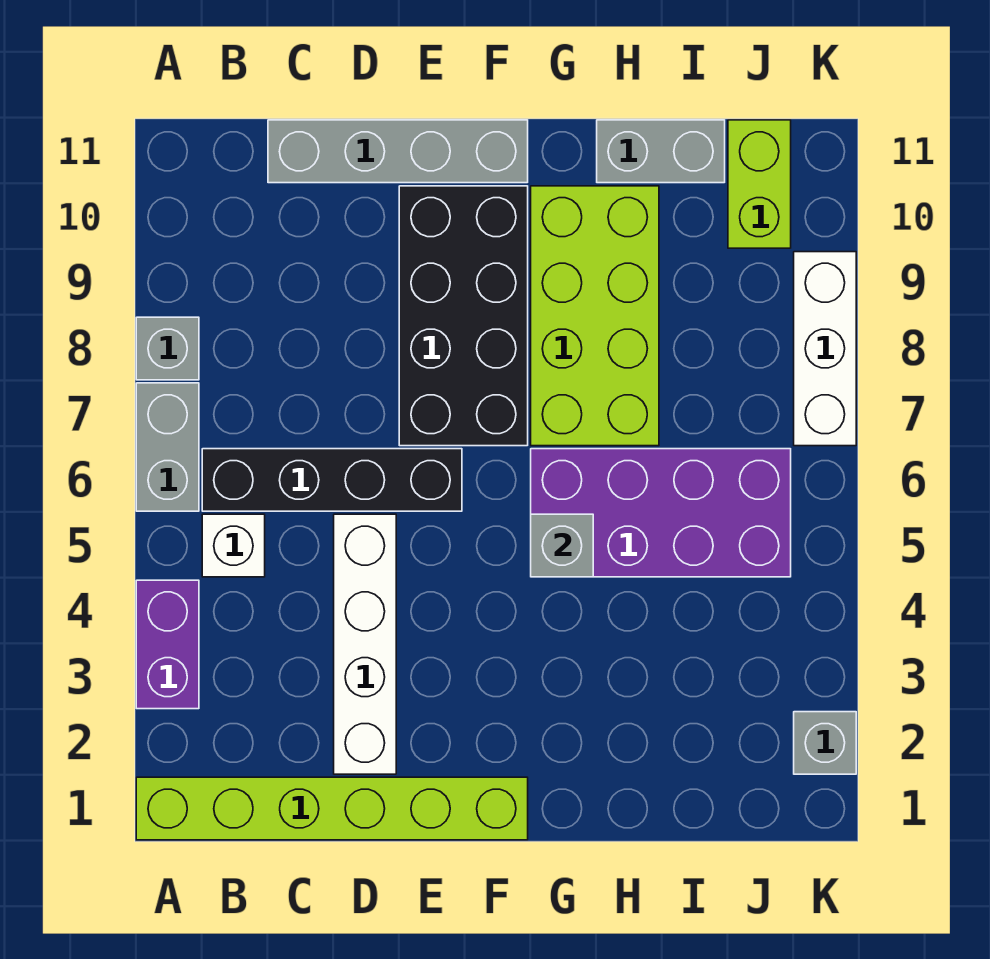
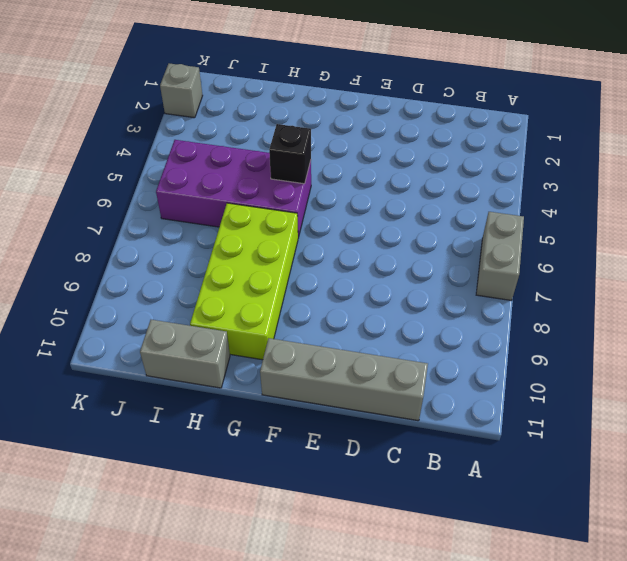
black 1x1 brick [269,124,311,184] -> grey 1x1 brick [531,514,593,577]
none -> lime 1x6 brick [136,777,528,840]
none -> purple 1x2 brick [136,580,199,709]
none -> grey 1x1 brick [136,317,199,380]

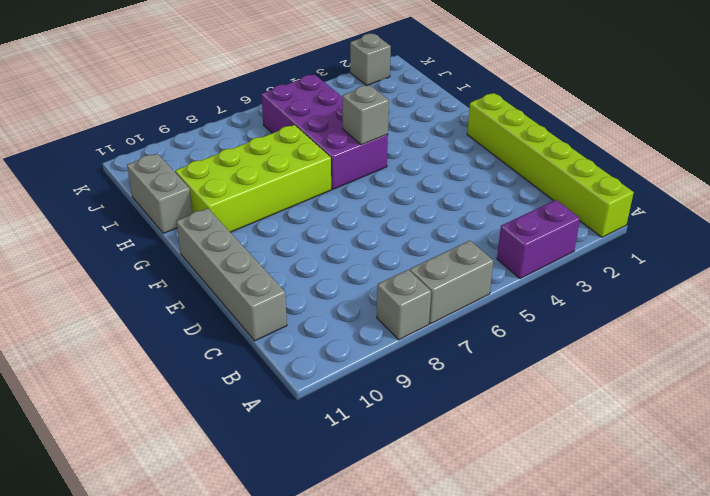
none -> white 1x1 brick [202,514,265,577]
none -> black 1x4 brick [202,449,462,511]
none -> white 1x4 brick [334,514,396,774]

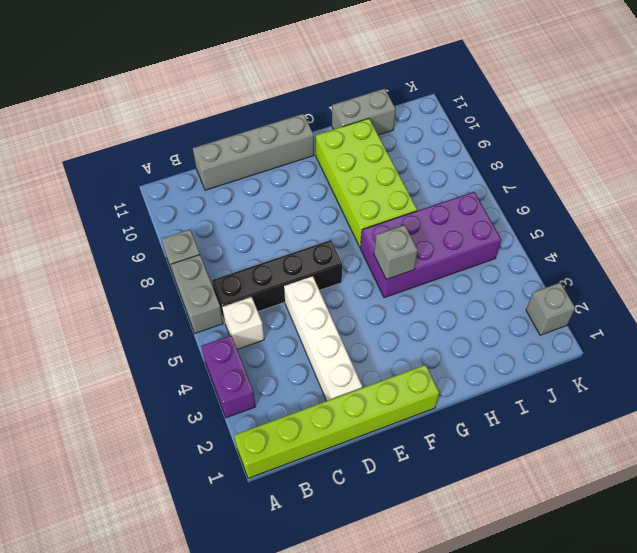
none -> black 2x4 brick [399,186,528,446]
none -> lime 1x2 brick [728,120,791,248]
none -> white 1x3 brick [794,252,856,446]

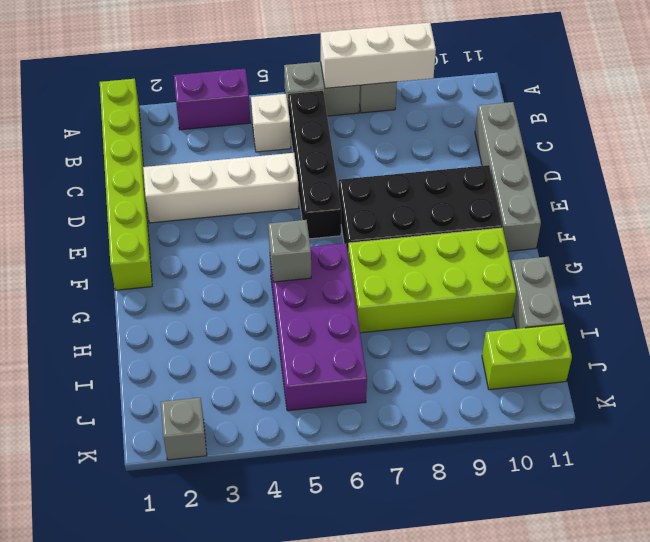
white 1x3 brick [321,22,436,88] -> white 1x3 brick moved to [794,252,856,446]

